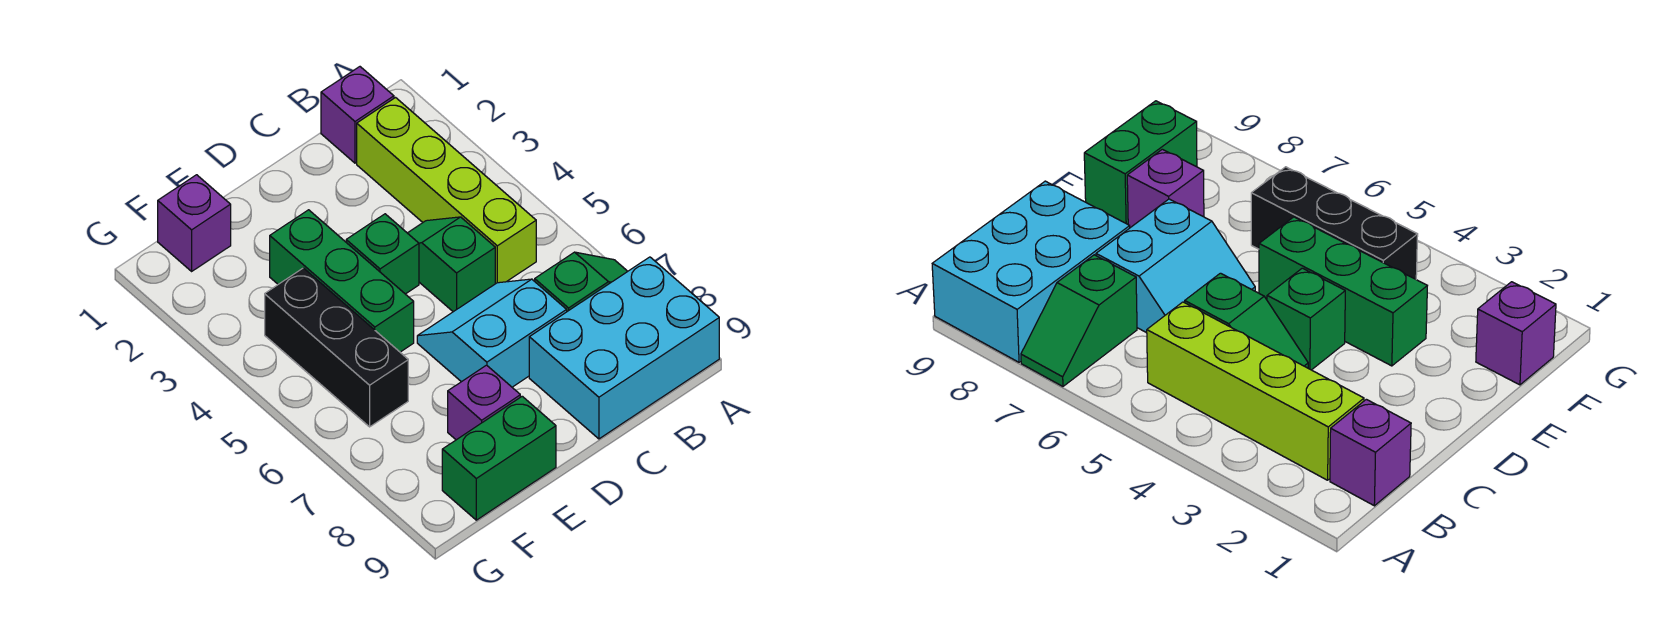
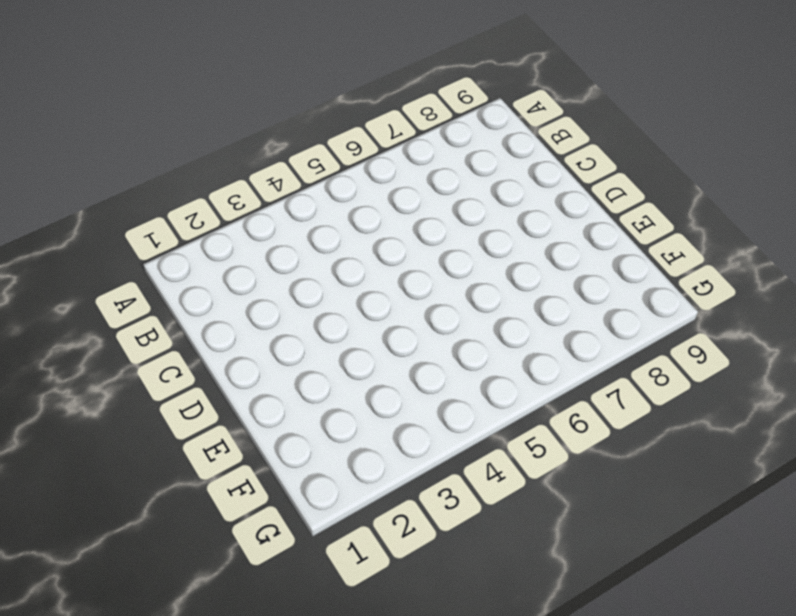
none -> green 1x2 slope [535,252,628,311]
none -> cyan 2x3 brick [529,257,719,439]
none -> purple 1x1 brick [321,67,394,163]

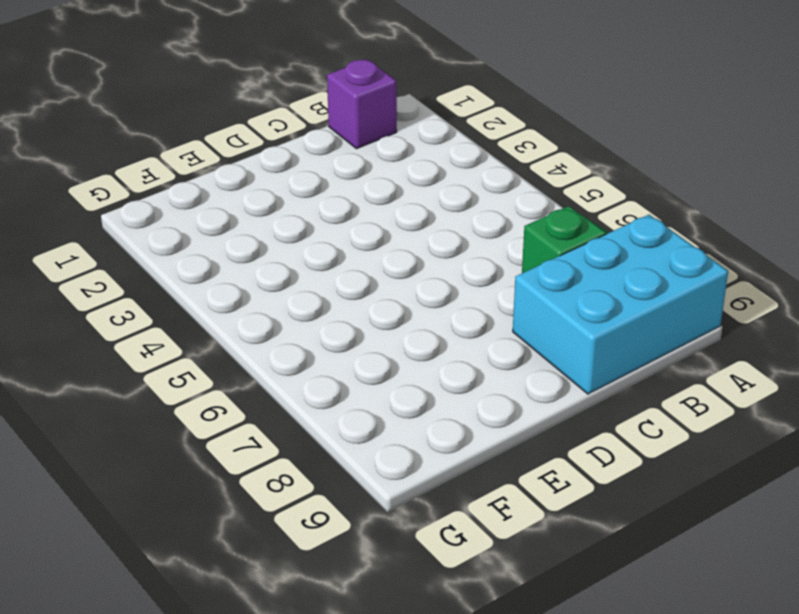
none -> lime 1x4 brick [357,98,536,284]
none -> green 1x2 slope [408,217,495,312]
none -> cyan 2x2 slope [417,279,567,387]

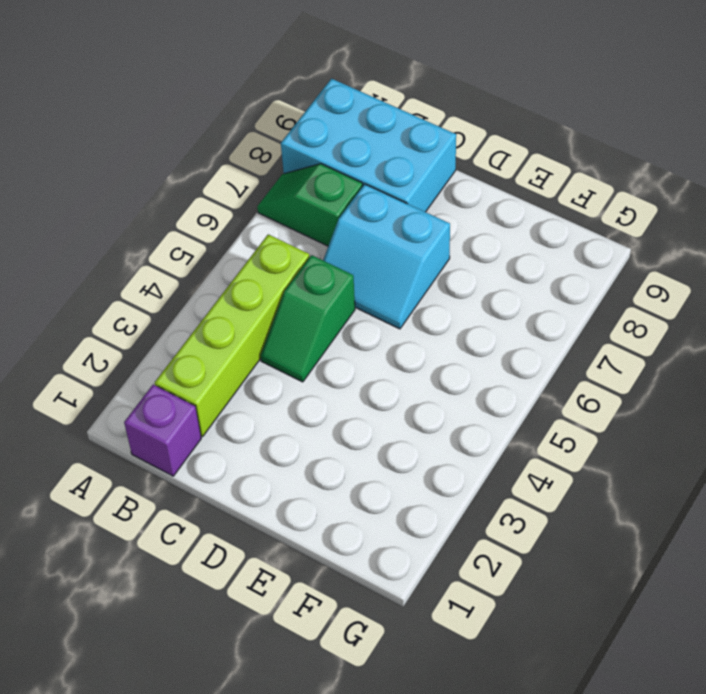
none -> green 1x1 brick [346,214,419,294]
none -> green 1x3 brick [270,210,414,352]
none -> purple 1x1 brick [448,365,520,440]

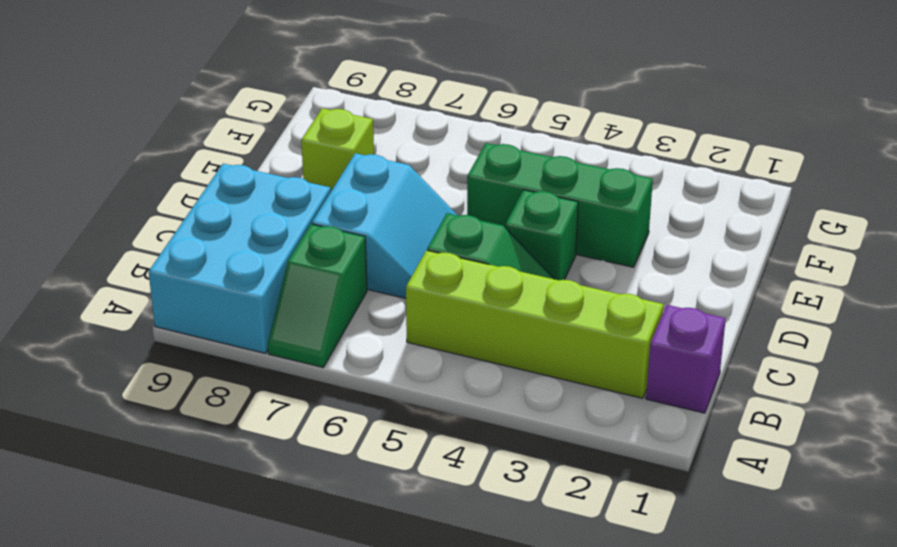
lime 1x1 brick [301,108,374,191] -> purple 1x1 brick [448,365,520,440]
none -> green 1x2 brick [442,396,556,520]
none -> purple 1x1 brick [158,175,231,271]
none -> black 1x3 brick [265,268,408,427]

